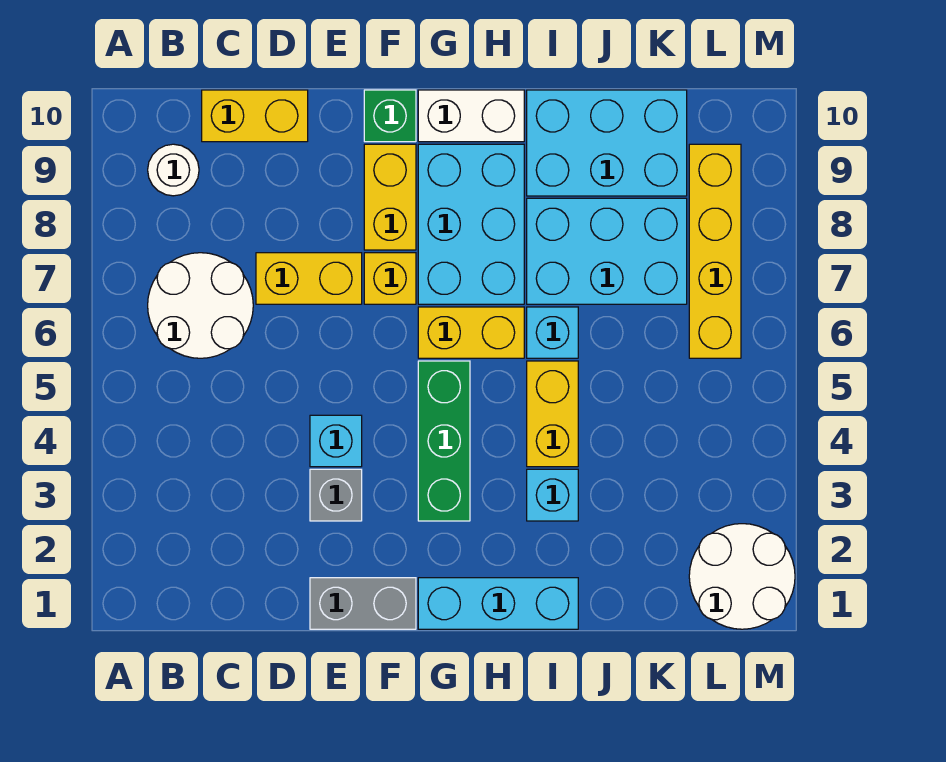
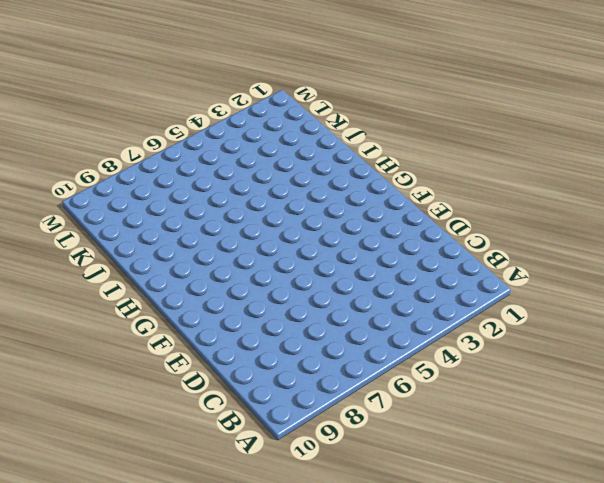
none -> white 2x2 round brick [148,253,253,358]
none -> white 1x1 round brick [148,144,199,196]
none -> yellow 1x2 brick [202,90,308,142]

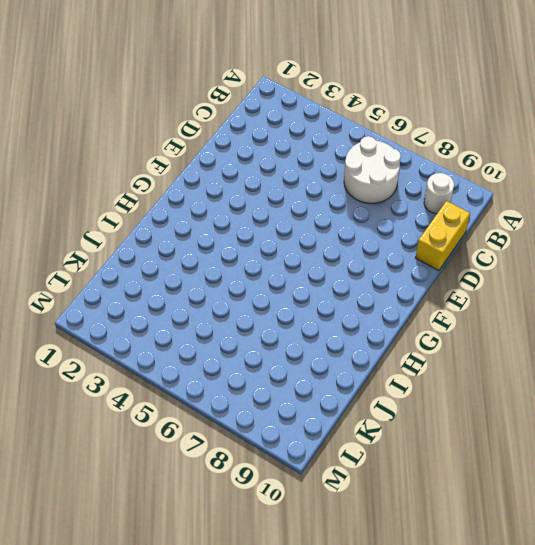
none -> yellow 1x2 brick [256,253,362,304]
none -> grey 1x2 brick [310,578,416,629]
none -> grey 1x1 brick [310,469,362,521]

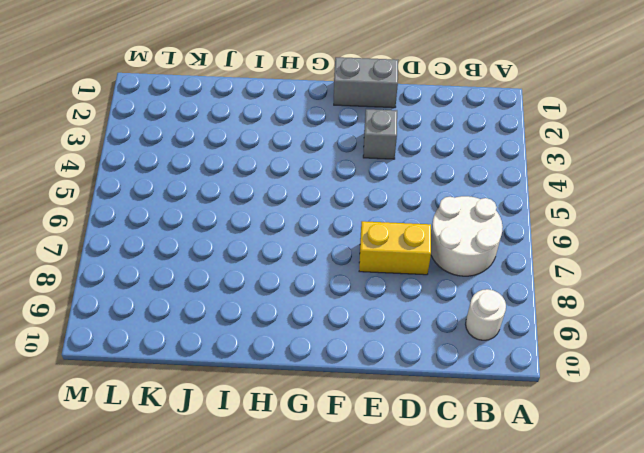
none -> yellow 1x2 brick [202,90,308,142]
none -> cyan 1x1 brick [310,415,362,467]
none -> yellow 1x1 brick [364,253,416,304]

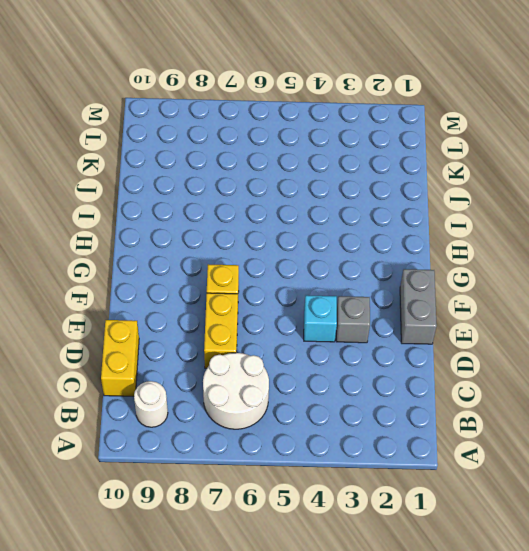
none -> yellow 1x2 brick [364,144,416,250]
none -> green 1x1 brick [364,90,416,142]
none -> cyan 1x3 brick [418,578,578,629]

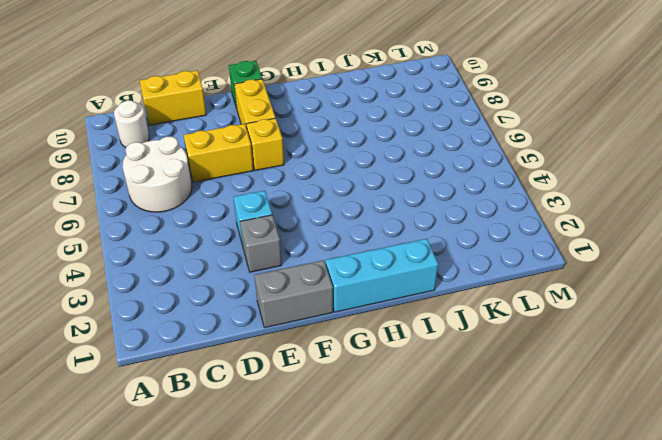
none -> green 1x3 brick [418,361,470,521]
none -> yellow 1x2 brick [418,307,524,358]
none -> cyan 2x3 brick [418,144,524,304]

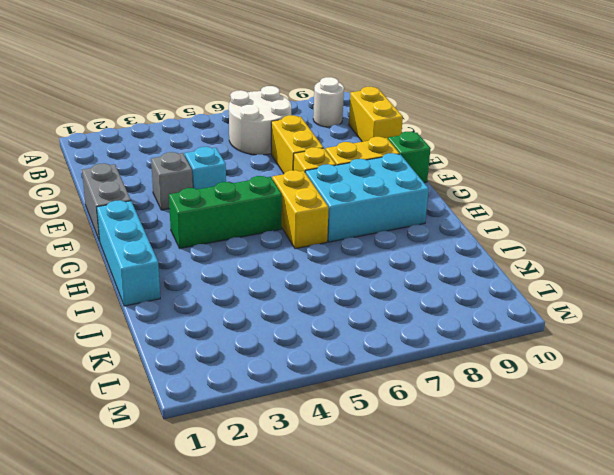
none -> white 1x2 brick [418,90,524,142]
none -> cyan 1x1 brick [527,469,578,521]
none -> yellow 1x2 brick [527,361,578,467]

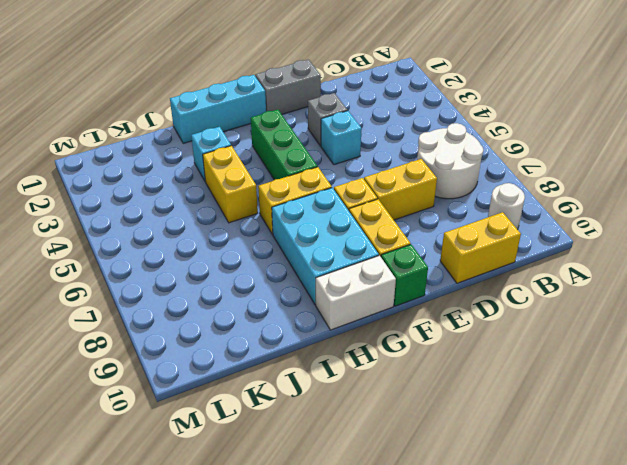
none -> cyan 1x1 brick [527,307,578,358]
none -> cyan 2x3 brick [527,198,687,304]
none -> cyan 2x3 brick [527,90,687,196]

